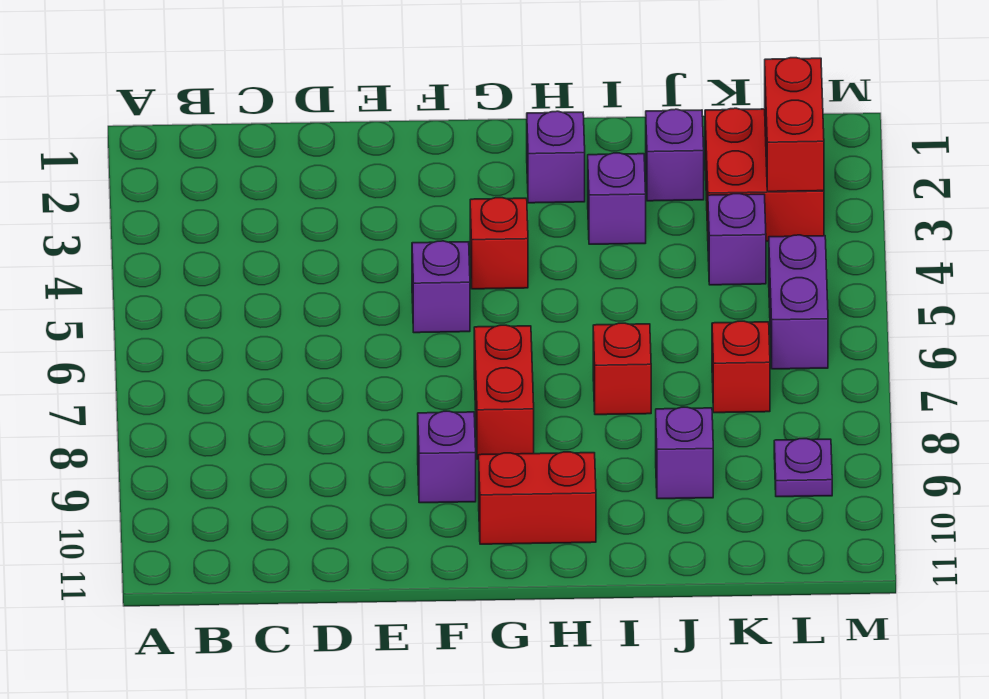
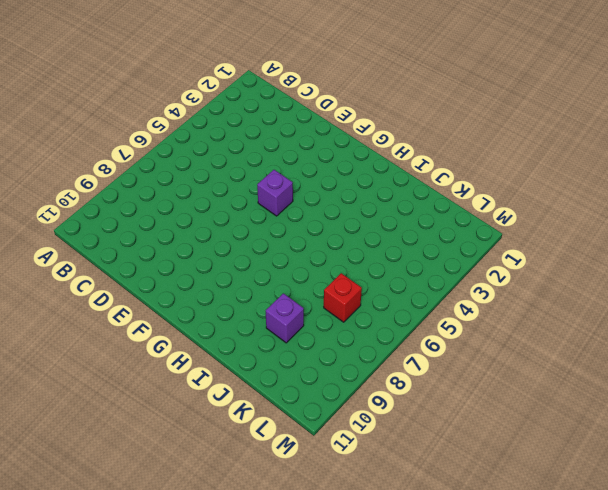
none -> purple 1x1 brick [418,411,476,503]
none -> red 1x1 brick [470,198,528,289]
none -> red 1x2 brick [474,325,534,459]

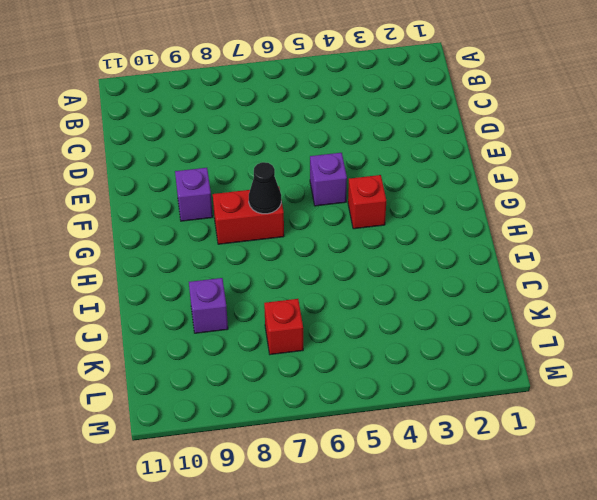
black 1x1 cone [249,162,281,214] -> none
none -> red 1x2 brick [479,452,596,544]
none -> purple 1x1 brick [527,111,585,203]
none -> purple 1x1 brick [588,153,646,244]

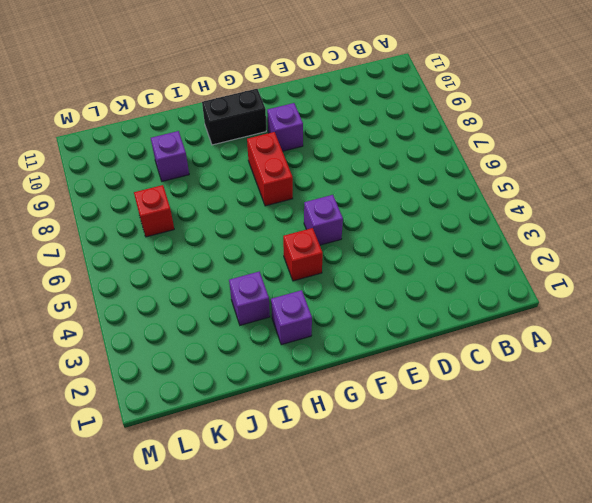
black 1x2 brick [202,89,266,145] -> red 1x2 brick [479,452,596,544]
none -> red 1x1 brick [593,323,651,415]
none -> purple 1x1 brick [646,109,704,201]
none -> red 2x2 brick [705,108,824,242]

